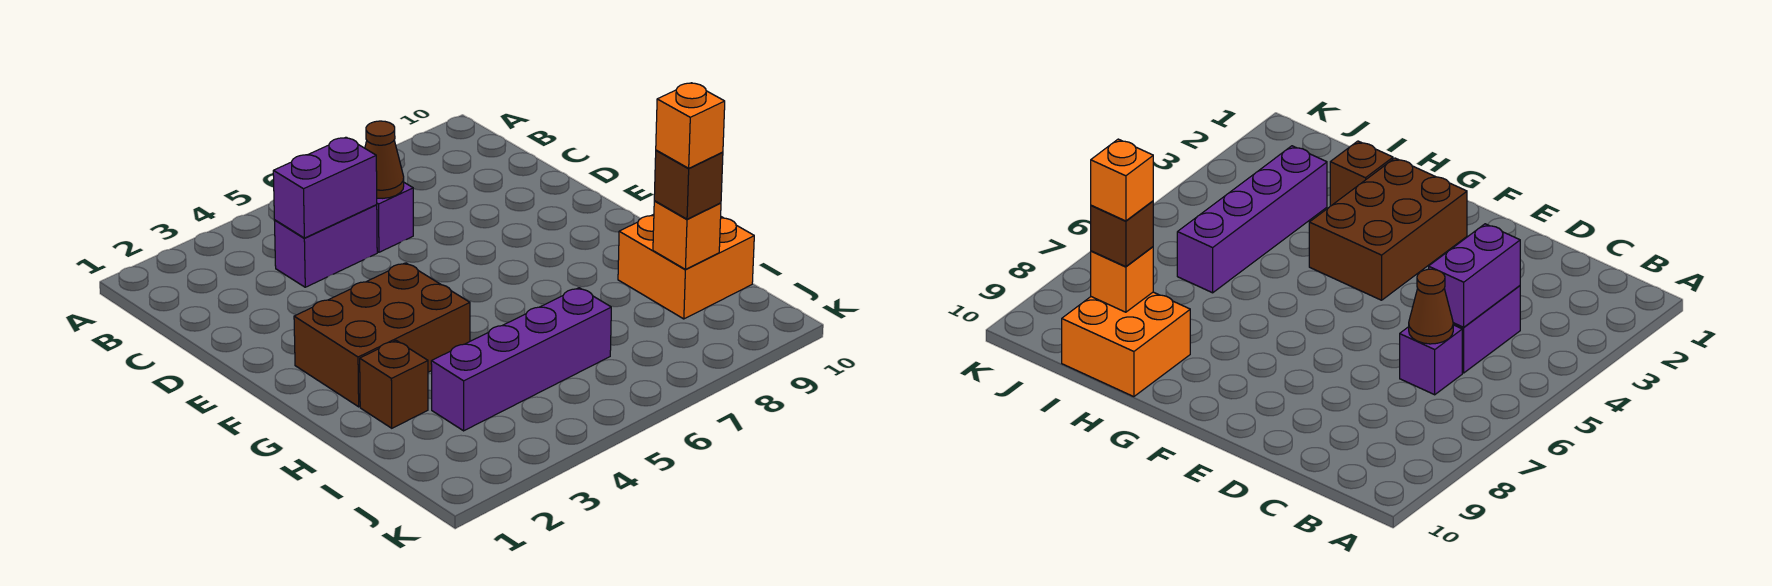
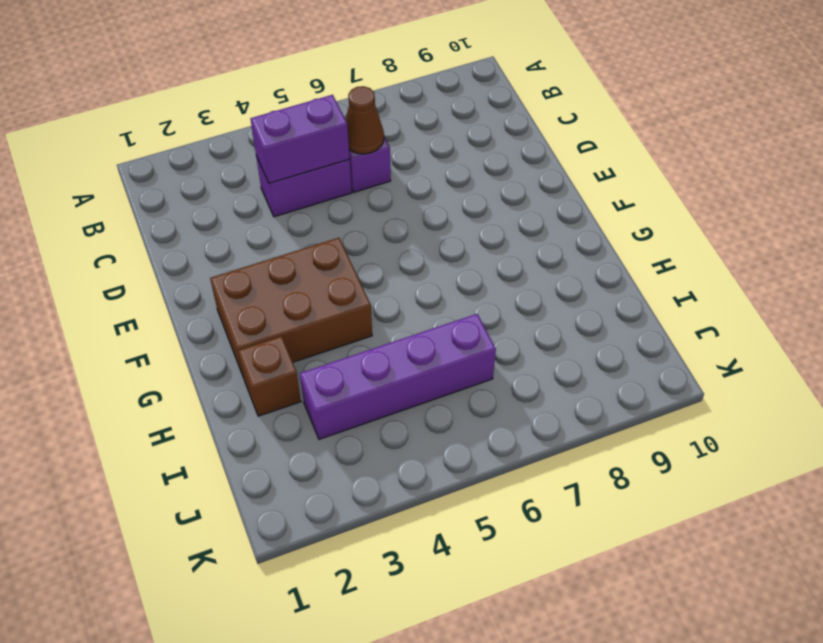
none -> orange 2x2 brick [618,214,754,319]
none -> orange 1x1 brick [653,201,721,269]

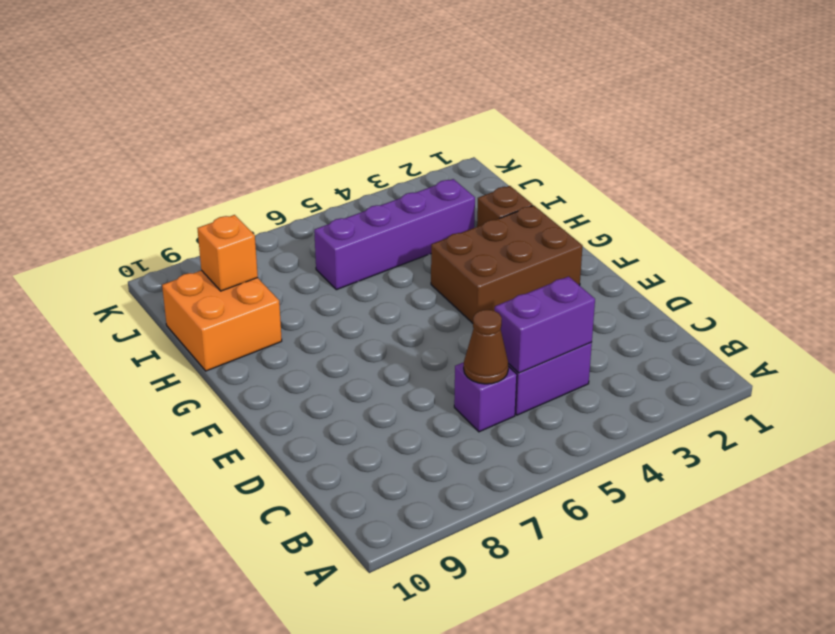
none -> brown 1x1 brick [654,150,723,219]
none -> orange 1x1 brick [656,83,725,168]

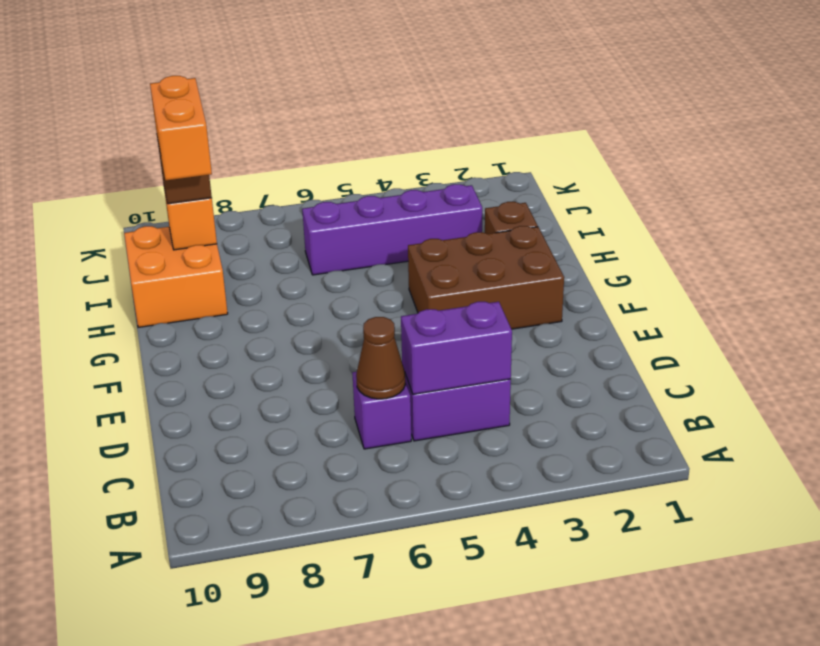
orange 1x2 brick [150,76,212,180] -> orange 1x1 brick [656,83,725,168]

